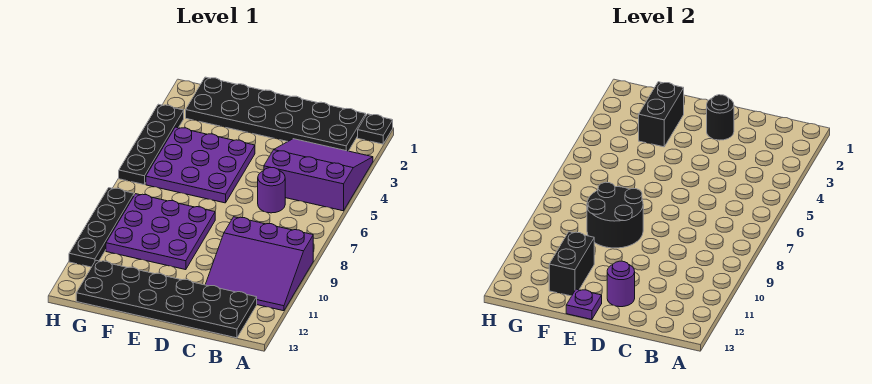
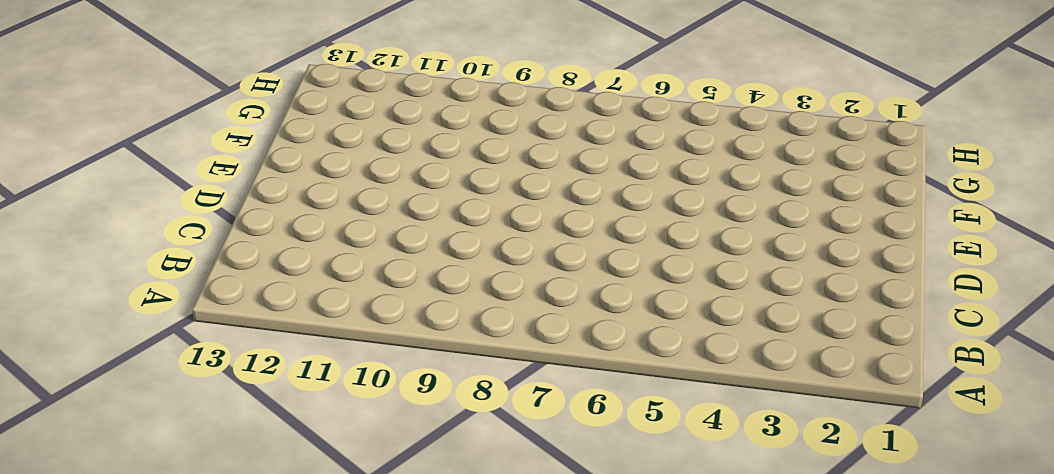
none -> black 1x1 plate [358,114,393,144]
none -> purple 3x3 slope [264,139,373,211]
none -> purple 3x3 slope [205,217,313,311]

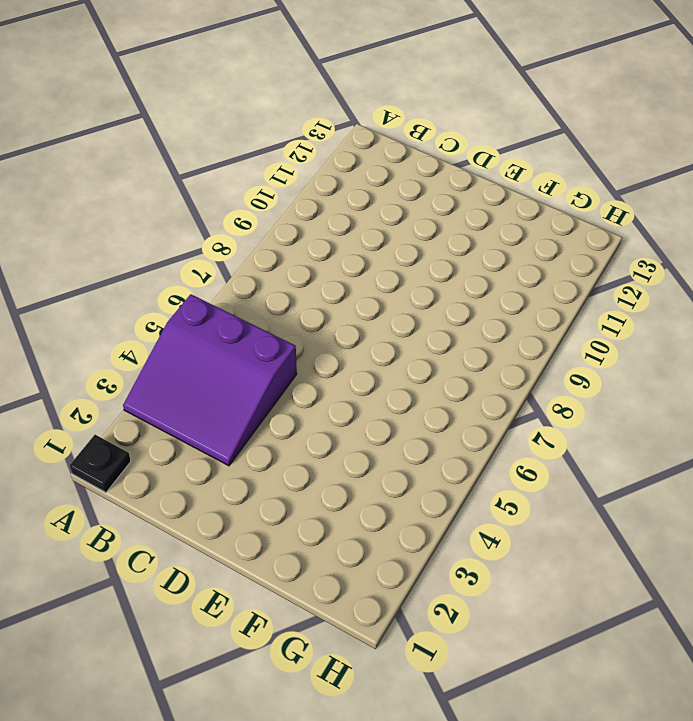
none -> purple 3x3 slope [205,217,313,311]
none -> black 2x6 plate [186,77,366,151]
none -> black 2x6 plate [76,260,257,338]

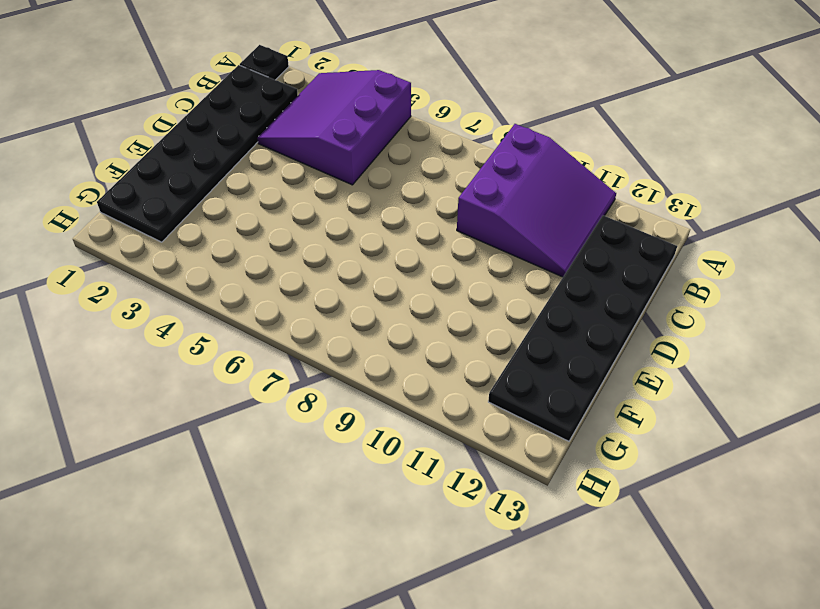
none -> purple 1x1 round brick [258,168,285,213]
none -> purple 3x3 plate [146,127,255,203]
none -> purple 3x3 plate [106,194,215,270]

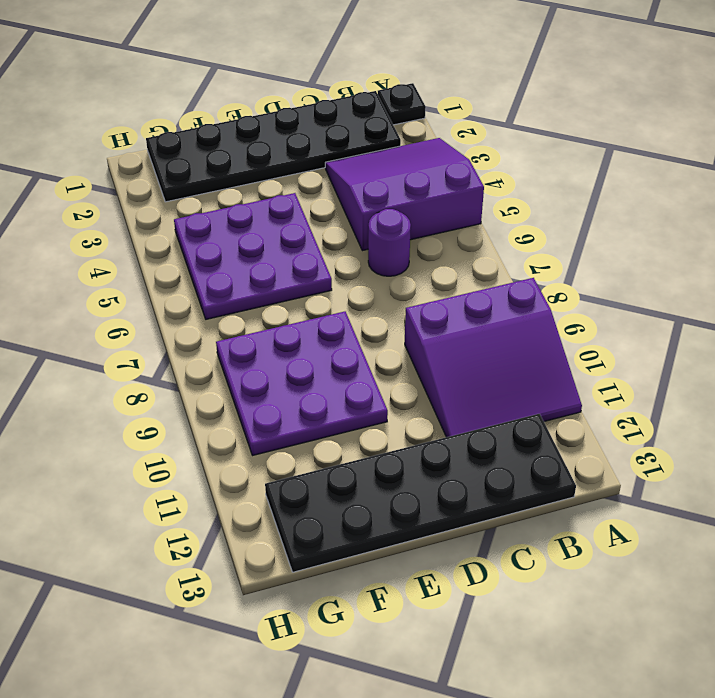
none -> black 1x4 plate [119,104,184,185]
none -> black 1x4 plate [69,188,134,267]
none -> black 1x1 round brick [707,95,734,140]

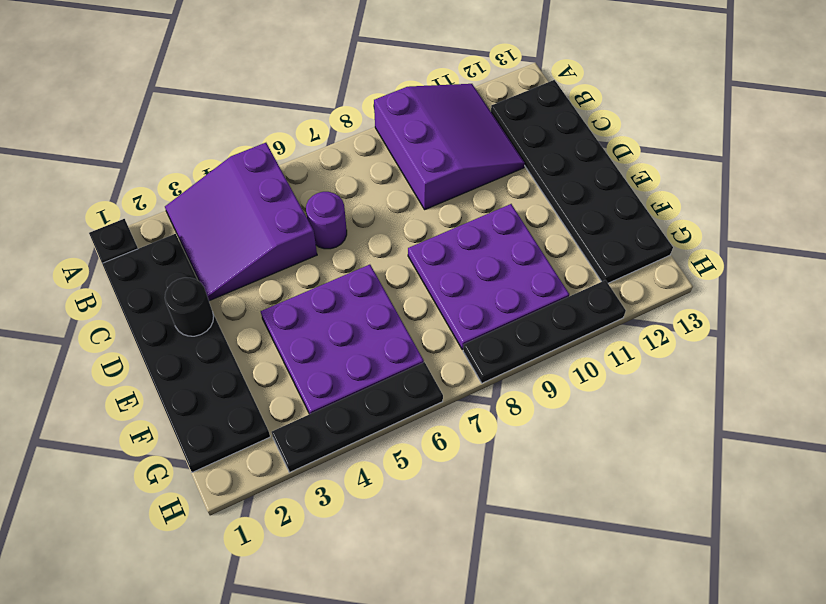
none -> purple 1x1 round brick [607,261,635,307]
none -> black 2x2 round brick [587,182,643,248]
none -> purple 1x1 plate [566,289,602,320]

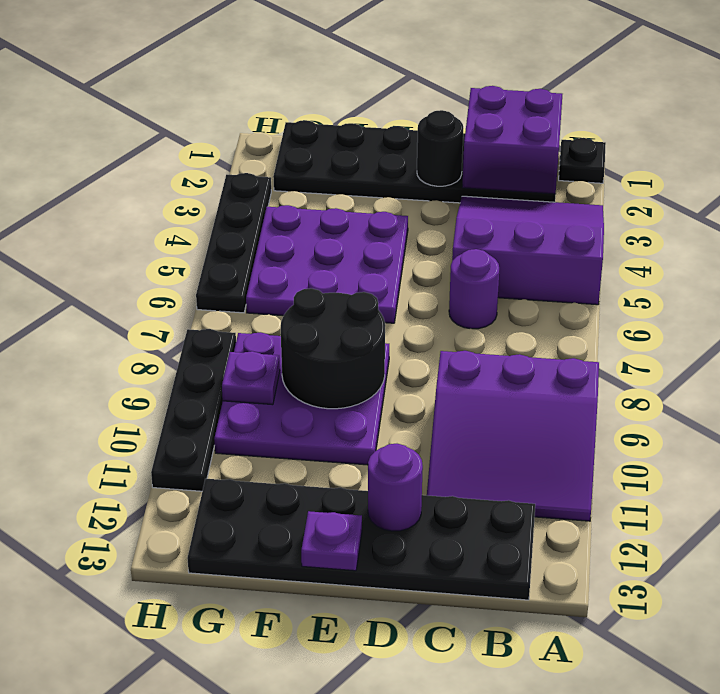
purple 2x2 brick [462,86,562,194] -> none
purple 1x1 plate [222,351,280,405] -> none
none -> black 1x2 brick [639,82,684,147]
none -> black 1x2 brick [549,232,594,296]

